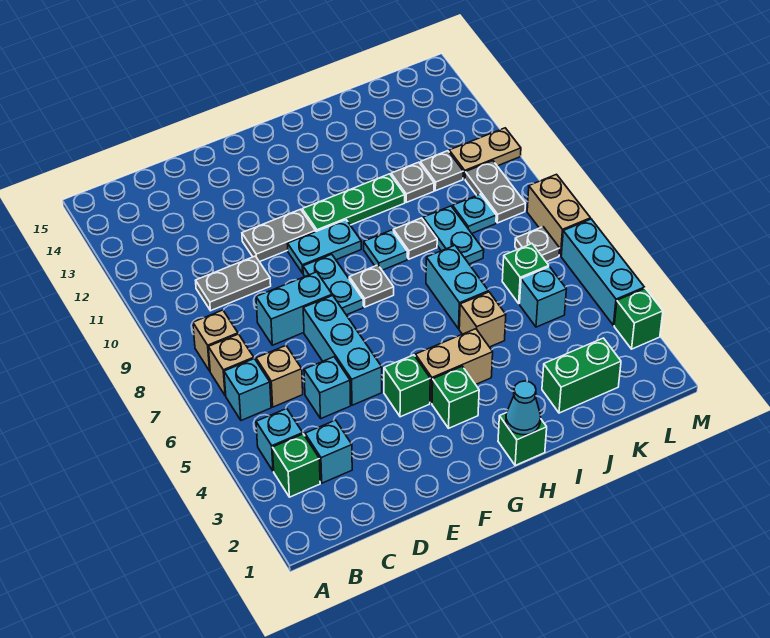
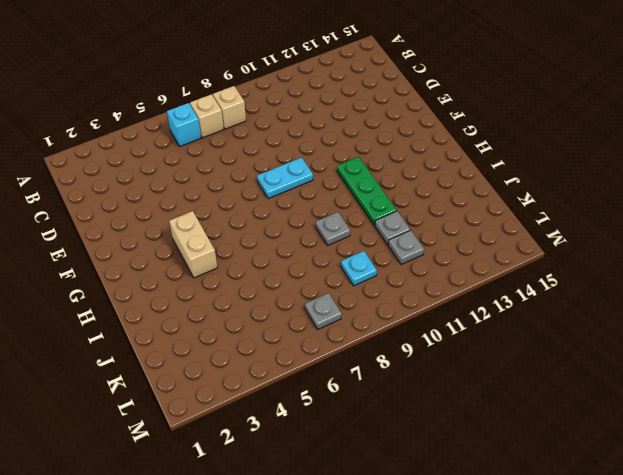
none -> green 1x1 brick [273,434,320,497]
none -> cyan 1x1 brick [256,409,303,471]
none -> cyan 1x1 brick [305,420,352,483]
none -> tan 1x1 brick [256,346,303,407]

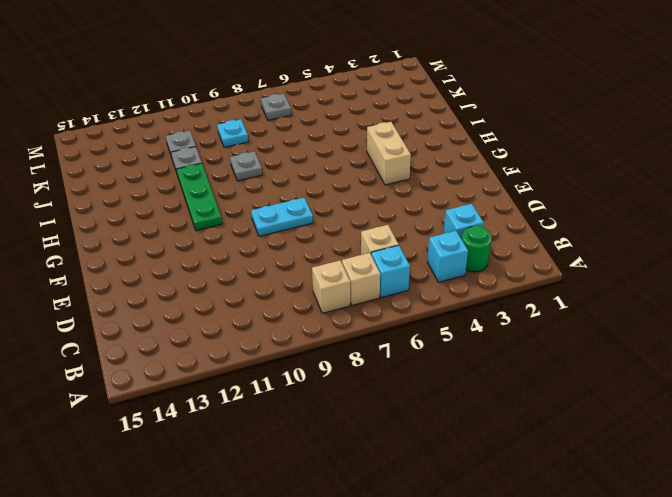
green 1x1 round brick [462,226,492,272] -> green 1x1 brick [273,434,320,497]
none -> grey 1x2 plate [196,256,271,311]
none -> cyan 1x1 brick [304,357,351,418]
none -> cyan 1x2 brick [256,272,332,345]
none -> cyan 1x3 brick [303,296,382,405]

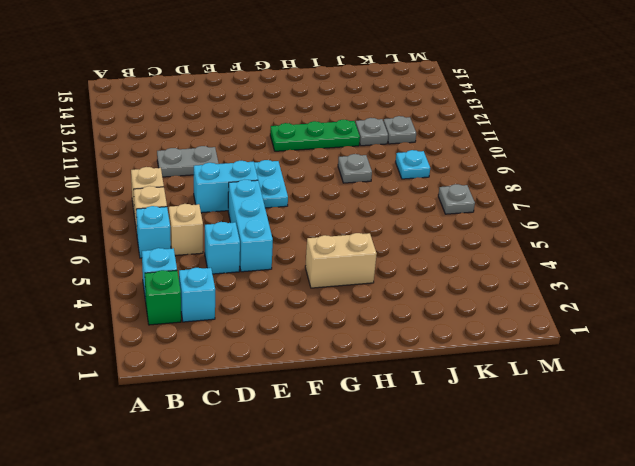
none -> grey 1x2 plate [242,209,316,262]
none -> green 1x1 brick [384,355,430,417]
none -> cyan 1x2 plate [287,220,361,273]
none -> green 1x1 brick [432,366,479,428]

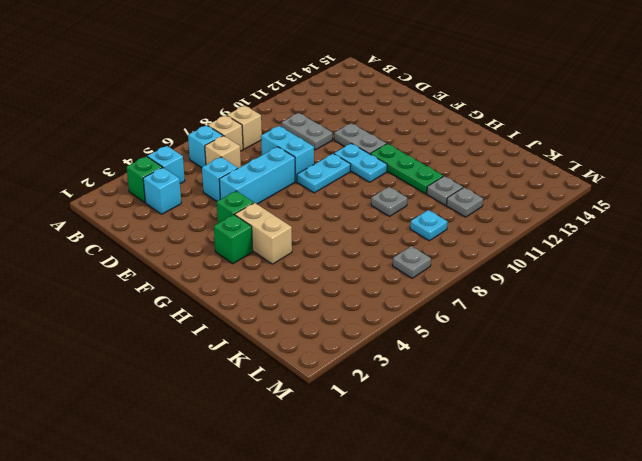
none -> grey 1x1 plate [349,265,394,307]
none -> green 1x1 brick [498,413,547,465]
none -> cyan 1x1 plate [364,230,407,270]
none -> tan 1x1 brick [459,292,506,347]

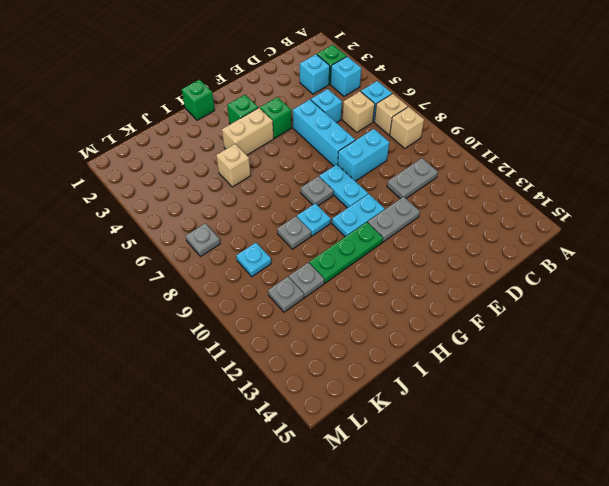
none -> cyan 1x2 brick [426,245,488,329]
none -> green 1x2 brick [542,338,621,413]
none -> cyan 1x2 plate [423,206,484,264]
none -> cyan 1x1 brick [520,267,566,327]

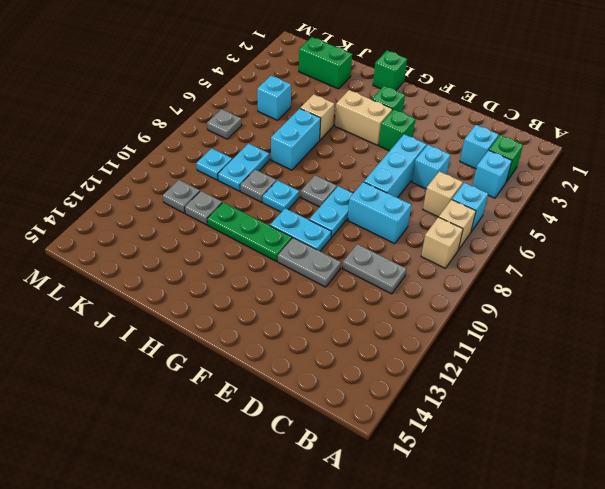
none -> green 1x1 brick [502,244,549,303]
none -> grey 1x2 plate [465,161,526,223]
none -> tan 1x2 plate [449,128,521,179]
none -> green 1x1 brick [614,288,663,349]

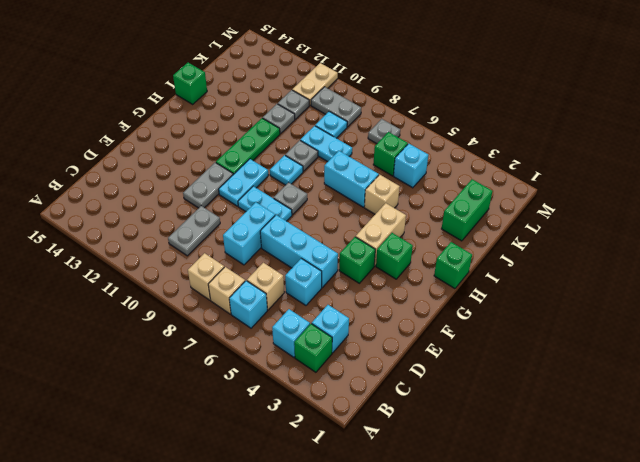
green 1x1 brick [173,63,207,104] -> green 1x1 brick moved to [614,288,663,349]
none -> cyan 1x3 brick [561,219,644,325]
none -> tan 1x2 brick [527,174,591,256]
none -> cyan 1x1 cone [506,381,541,435]

